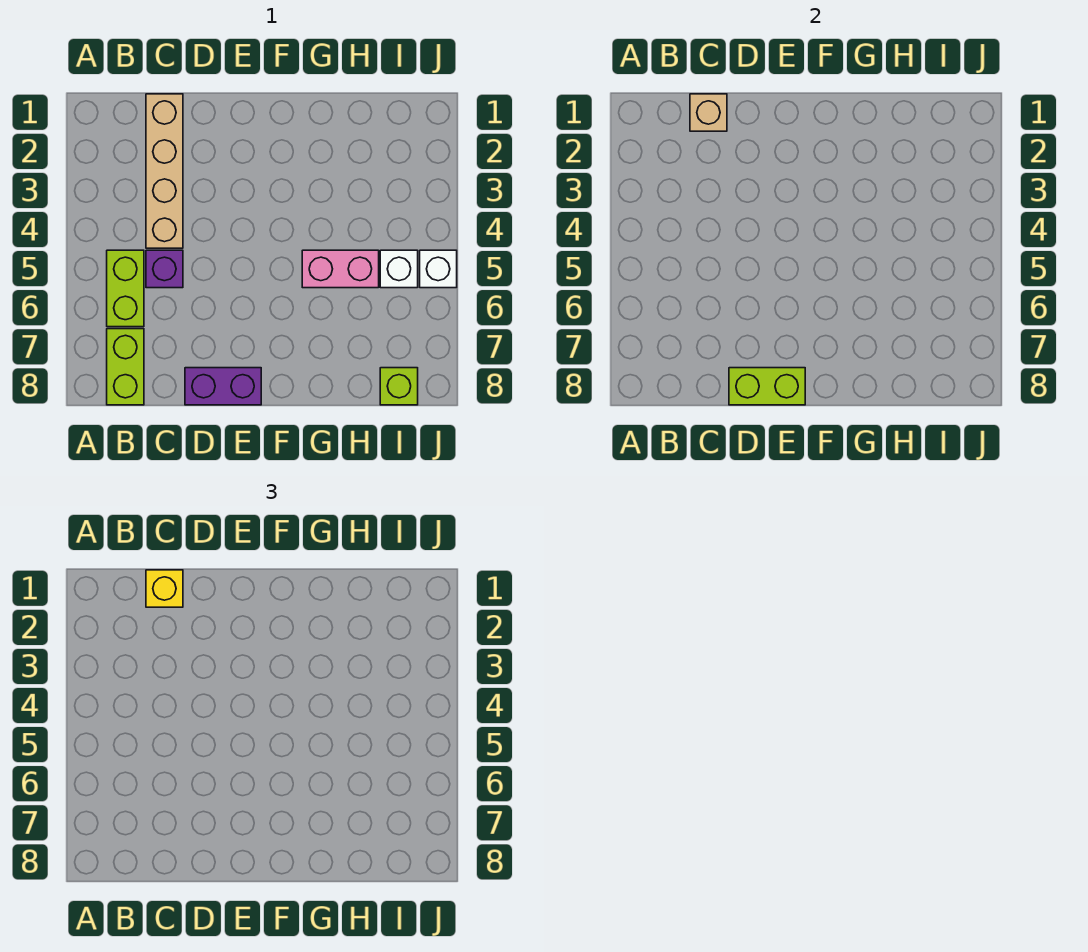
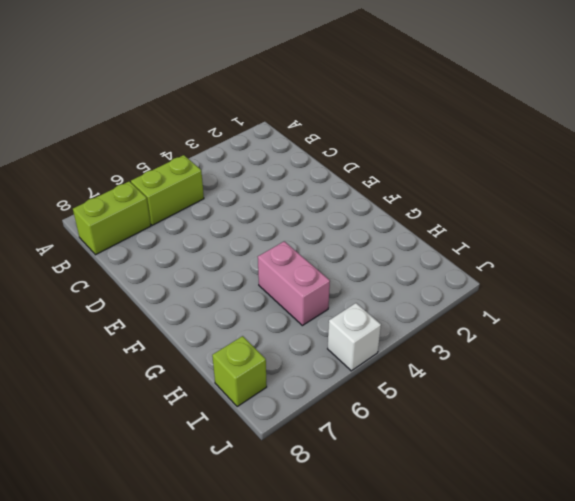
none -> tan 1x4 brick [146,94,183,248]
none -> purple 1x1 brick [146,250,183,288]
none -> purple 1x2 brick [185,368,261,405]

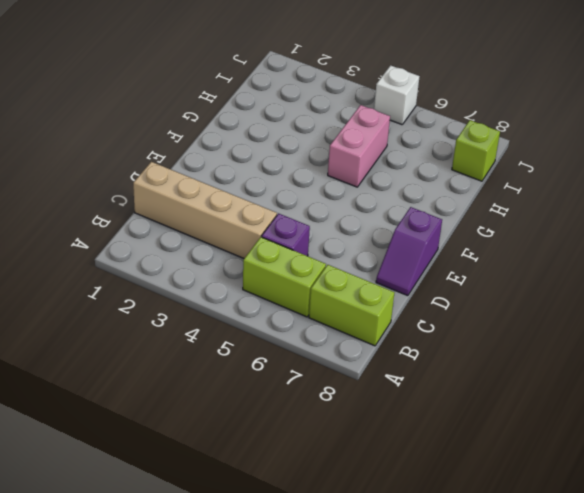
purple 1x2 slope [376,207,442,296] -> purple 1x2 brick [185,368,261,405]
none -> white 1x1 brick [380,250,418,288]
none -> tan 1x1 brick [690,94,727,131]
none -> lime 1x2 brick [729,368,805,405]

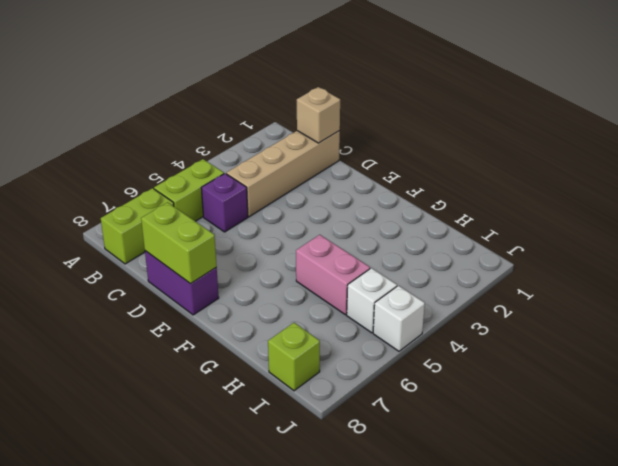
none -> yellow 1x1 brick [146,570,183,607]

